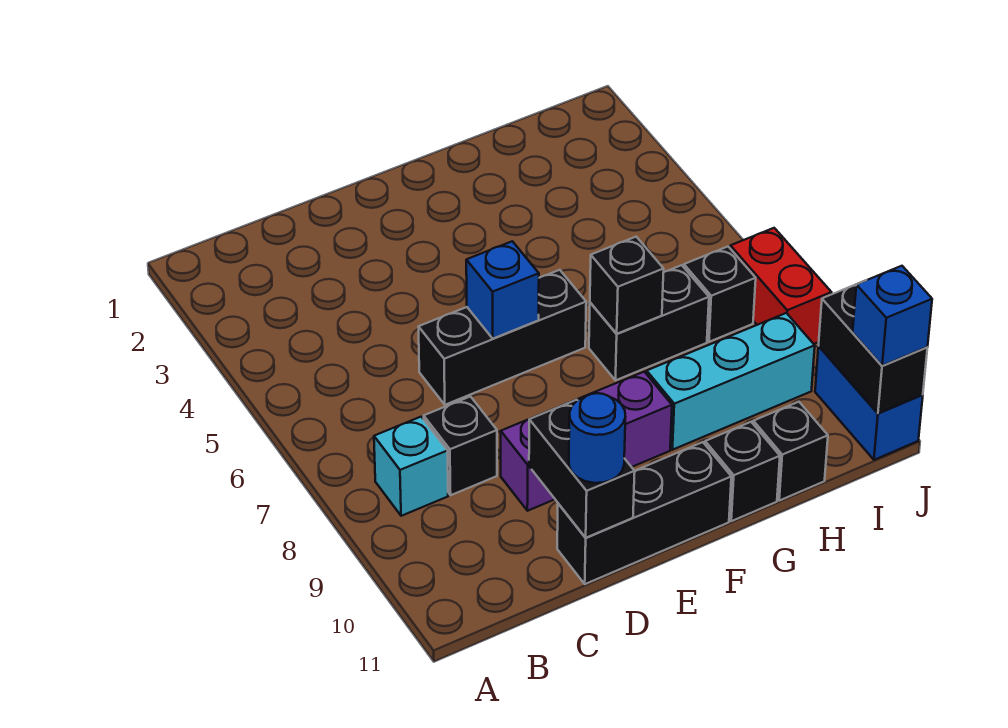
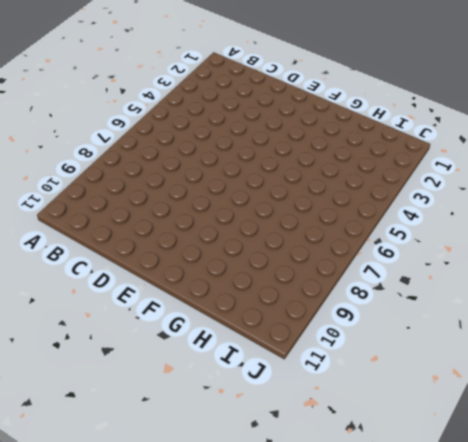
none -> cyan 1x1 brick [374,417,448,516]
none -> black 1x1 brick [424,397,497,495]
none -> black 1x3 brick [419,270,586,405]

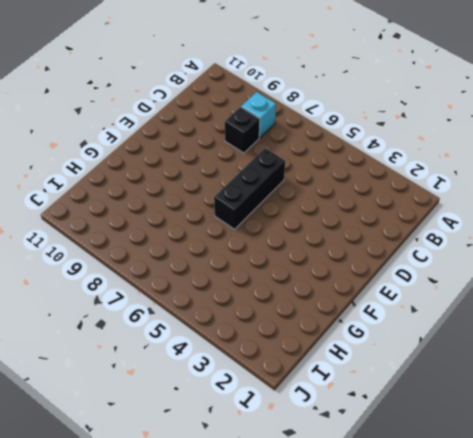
none -> purple 1x3 brick [501,372,672,511]
none -> black 1x3 brick [557,442,731,584]
none -> black 1x2 brick [589,265,709,380]

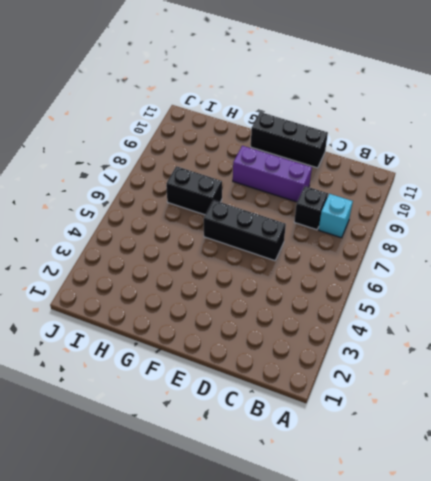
none -> cyan 1x3 brick [647,313,815,450]
none -> black 1x1 brick [705,422,780,521]
none -> black 1x1 brick [753,402,828,501]

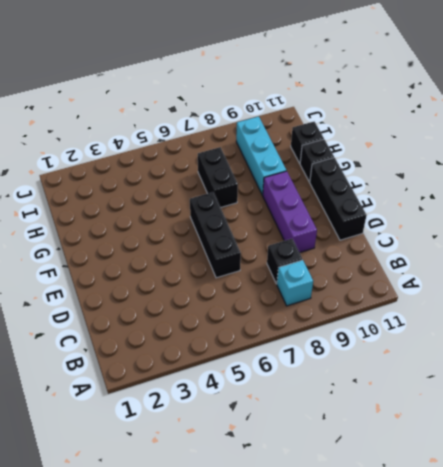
none -> black 1x1 brick [684,247,756,342]
none -> red 1x2 brick [730,228,832,344]
none -> blue 1x2 brick [815,346,923,460]

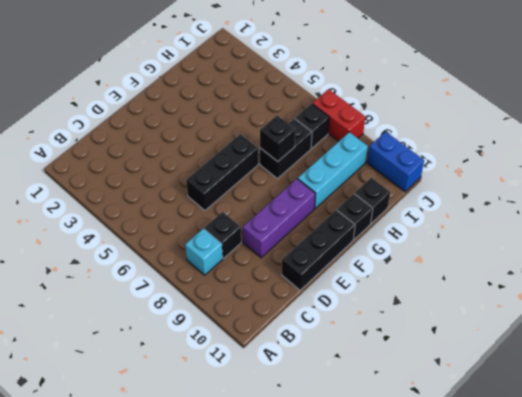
none -> black 1x2 brick [529,400,635,538]
none -> blue 1x1 brick [466,241,539,339]
none -> black 1x2 brick [819,285,927,413]

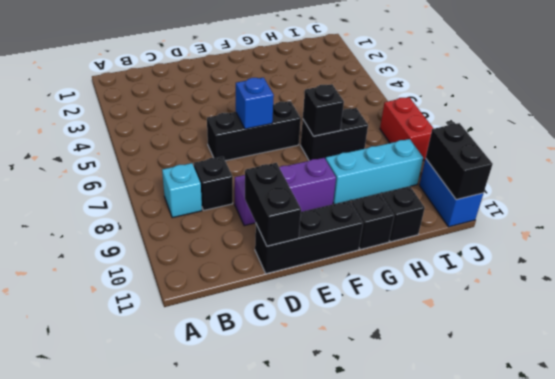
none -> black 1x1 brick [684,247,756,342]
none -> blue 1x1 round brick [569,393,625,483]
none -> blue 1x1 brick [853,266,932,366]

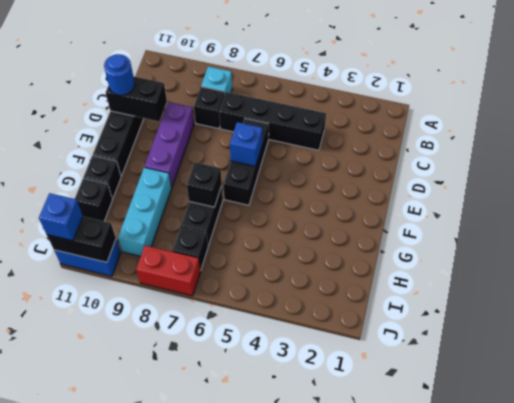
black 1x4 brick [219,92,326,150] -> none

